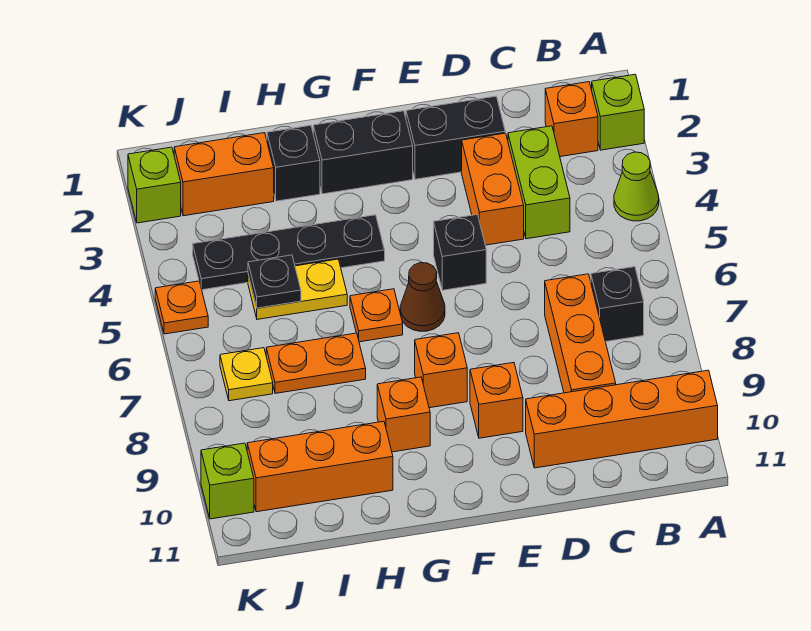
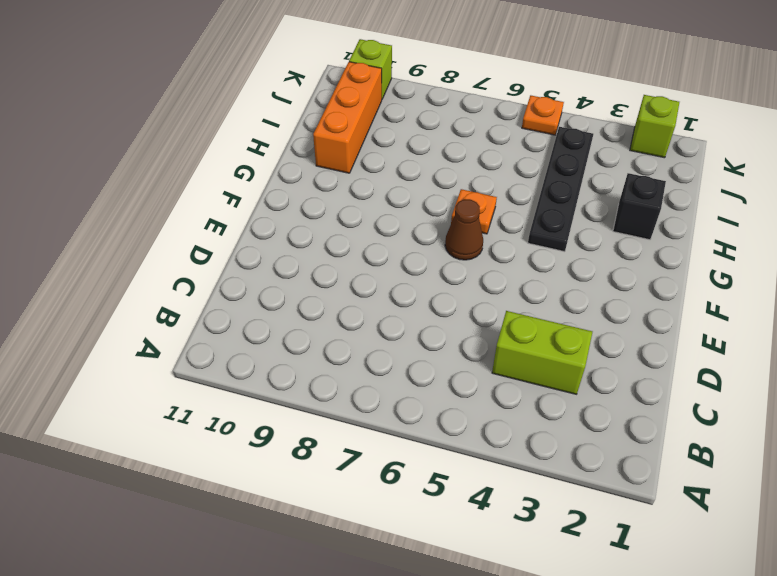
none -> lime 1x1 brick [592,74,644,150]
none -> lime 1x1 cone [614,152,659,221]
none -> orange 1x4 brick [526,370,718,468]

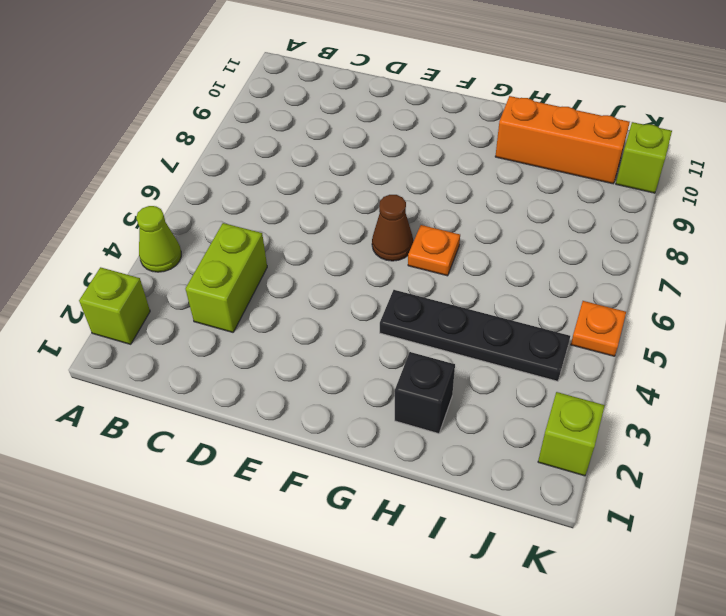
none -> orange 1x4 brick [526,370,718,468]
none -> orange 1x1 brick [545,82,598,157]
none -> black 1x1 brick [591,267,644,342]

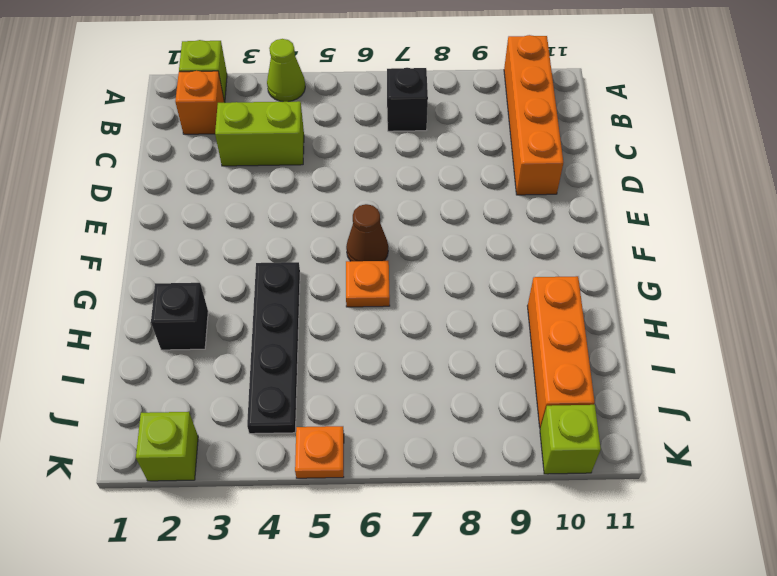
none -> orange 1x3 brick [545,274,616,393]
none -> black 1x2 brick [406,96,505,179]
none -> orange 1x2 brick [462,133,524,245]

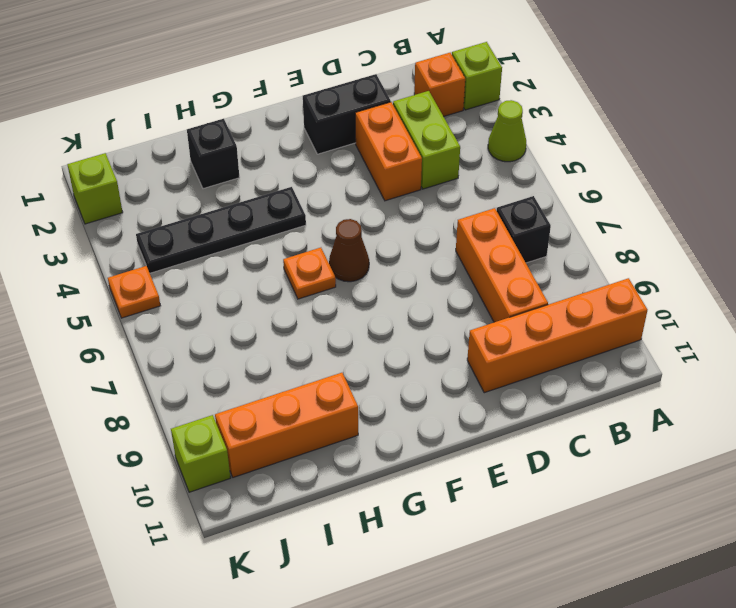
none -> black 1x1 brick [434,215,486,290]
none -> orange 1x1 brick [470,363,523,438]
none -> black 1x2 brick [313,111,413,194]

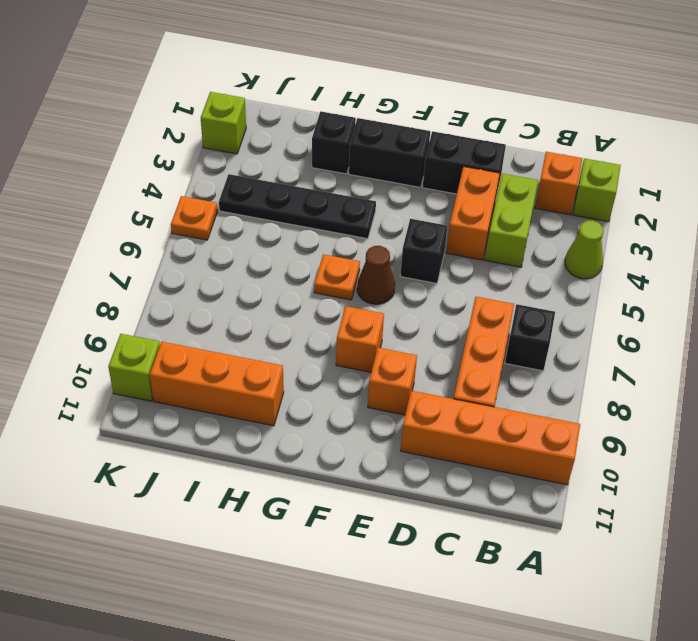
none -> orange 1x1 brick [377,377,430,452]
none -> yellow 1x2 plate [248,259,347,319]
none -> orange 1x2 plate [266,333,366,393]

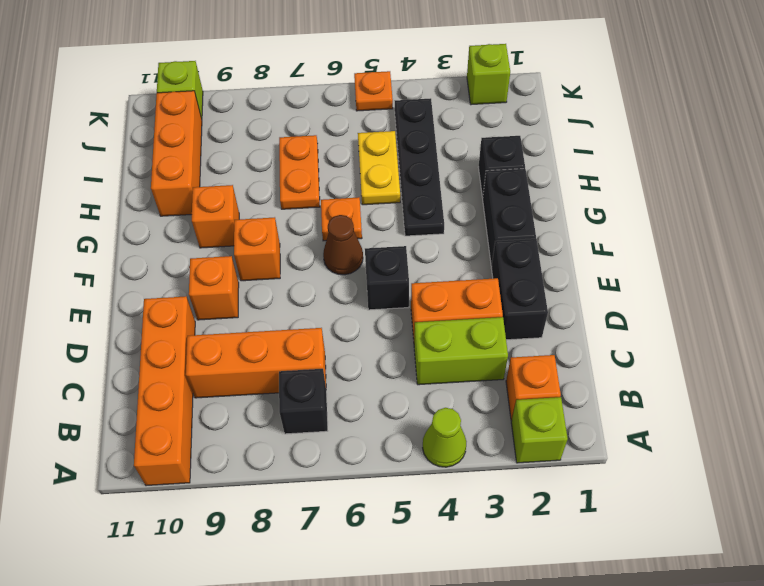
none -> orange 1x2 brick [174,133,274,216]
none -> yellow 1x1 plate [220,348,273,401]
none -> black 1x1 plate [248,255,301,308]

